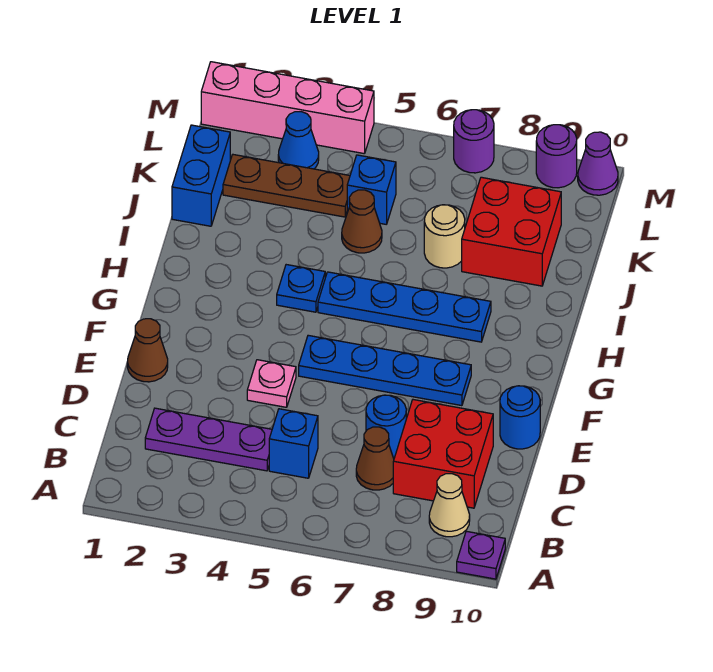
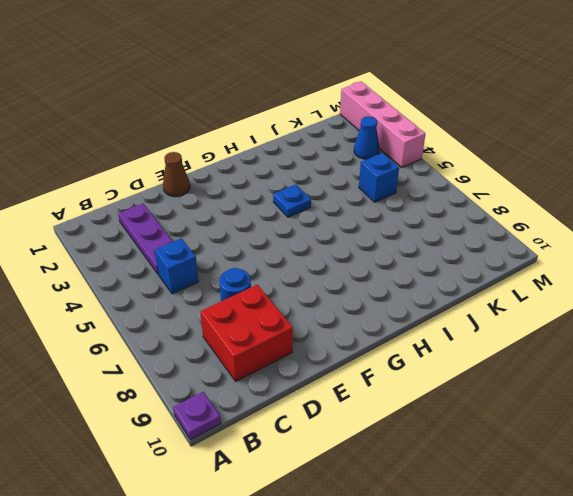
none -> tan 1x1 cone [429,474,470,537]
none -> brown 1x1 cone [356,427,394,490]
none -> pink 1x1 plate [247,360,296,407]

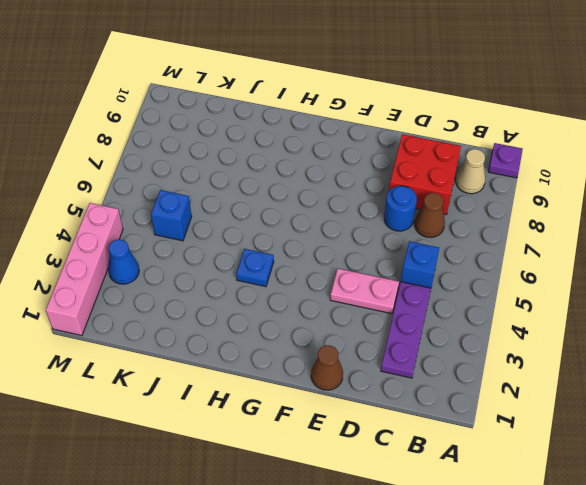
pink 1x2 plate [330,269,399,314] -> pink 1x1 plate [247,360,296,407]
none -> blue 1x1 round brick [500,386,540,449]
none -> blue 1x4 plate [299,335,471,406]
none -> blue 1x4 plate [318,272,491,342]

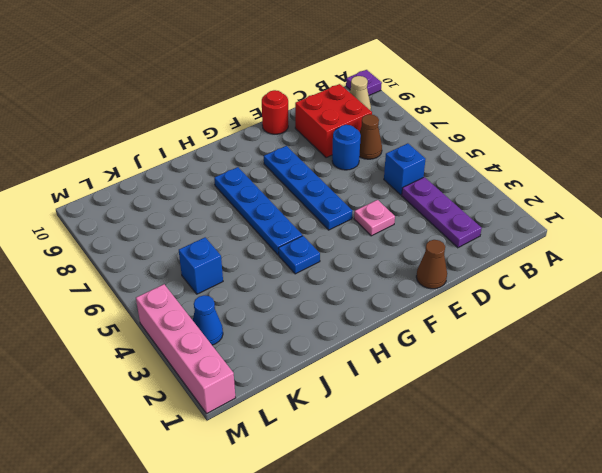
red 1x1 round brick [262,90,288,134] -> blue 1x1 round brick [500,386,540,449]
none -> blue 1x2 brick [172,125,230,226]
none -> brown 1x1 cone [342,190,382,253]
none -> tan 1x1 round brick [424,205,465,268]

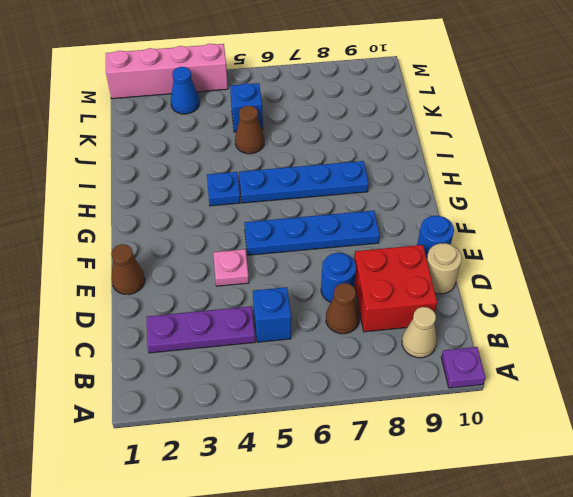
tan 1x1 round brick [427,243,462,294] -> tan 1x1 round brick moved to [424,205,465,268]
none -> blue 1x2 brick [172,125,230,226]
none -> red 2x2 brick [462,177,561,286]
none -> brown 1x3 plate [223,155,350,217]

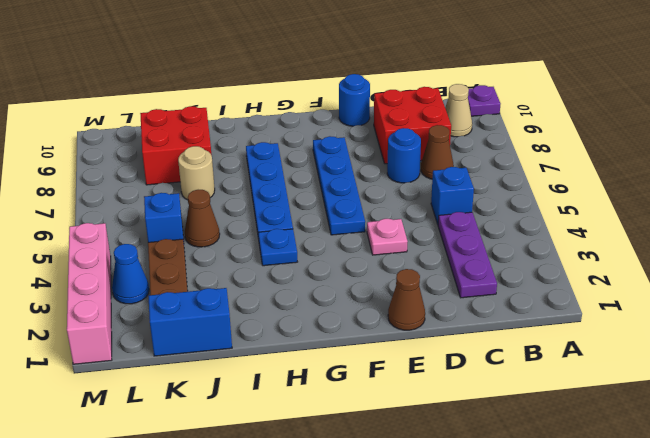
none -> purple 1x1 round brick [454,110,494,173]
none -> purple 1x1 round brick [536,125,577,188]
none -> purple 1x1 cone [578,132,618,195]

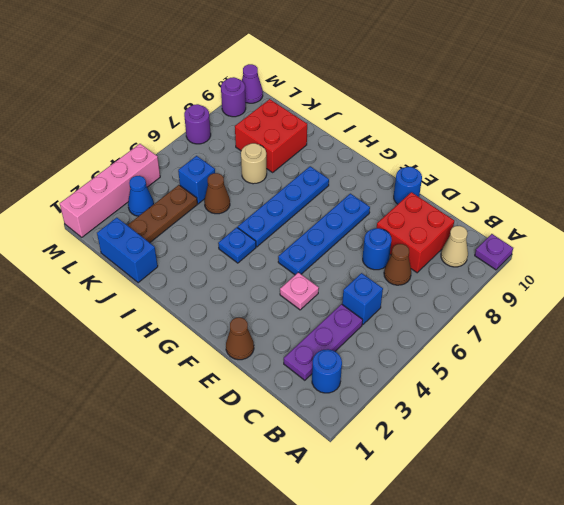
blue 1x1 round brick [312,349,342,393] -> none

